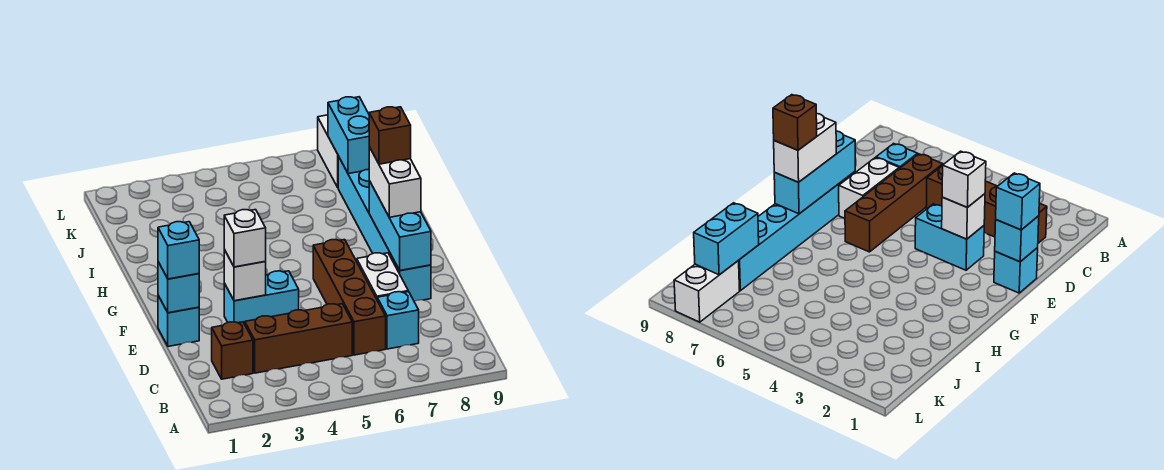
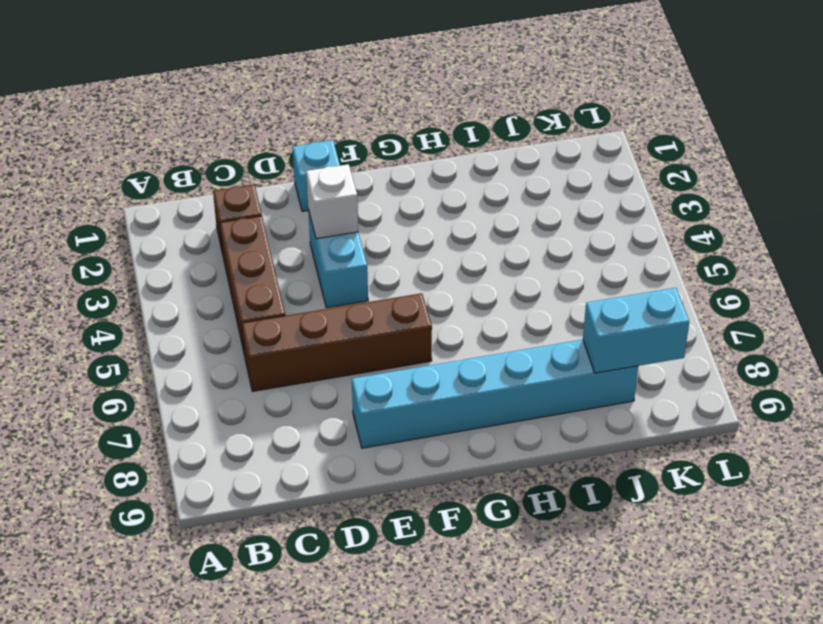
none -> cyan 1x1 brick [377,292,419,349]
none -> white 1x2 brick [357,253,408,299]
none -> white 1x2 brick [318,115,338,187]

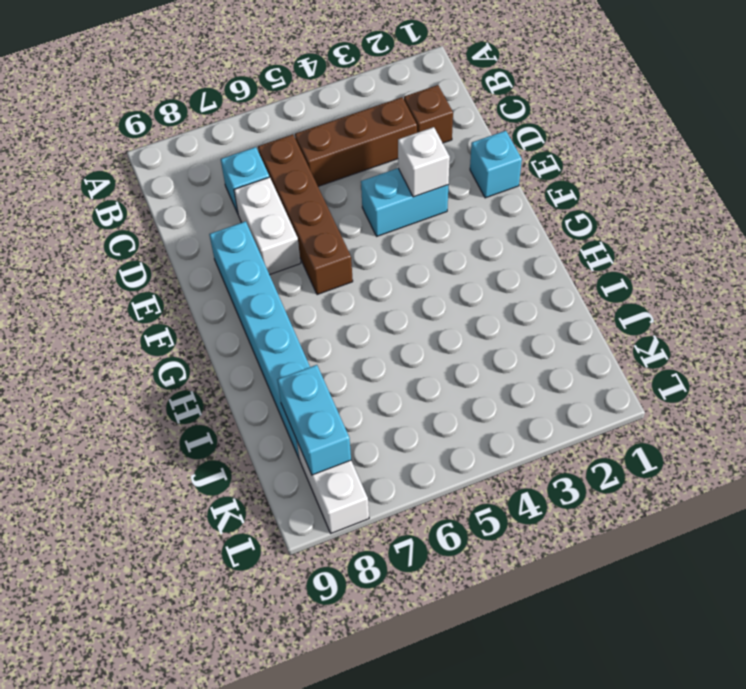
none -> cyan 1x1 brick [158,262,199,313]
none -> cyan 1x3 brick [369,181,431,271]
none -> cyan 1x1 brick [158,222,199,279]

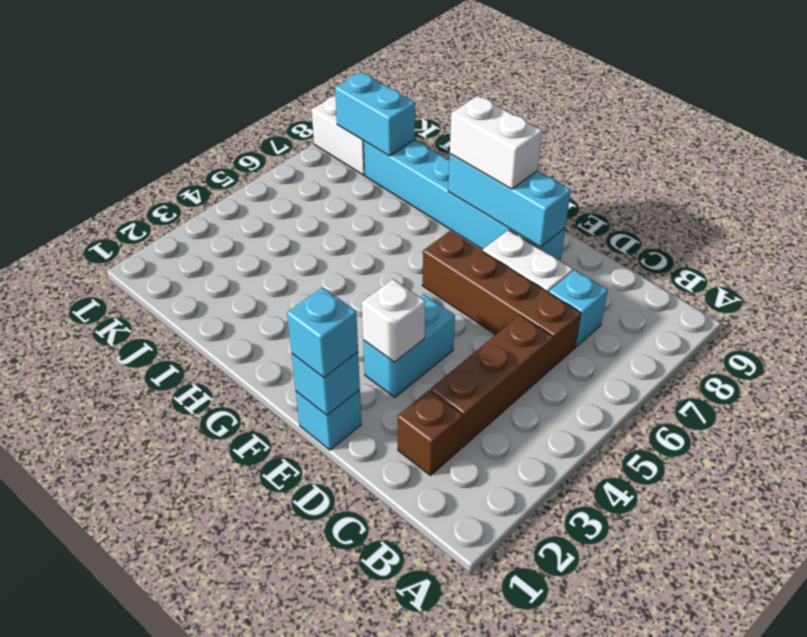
none -> white 1x1 brick [224,210,266,267]
none -> brown 1x1 brick [369,107,411,164]

